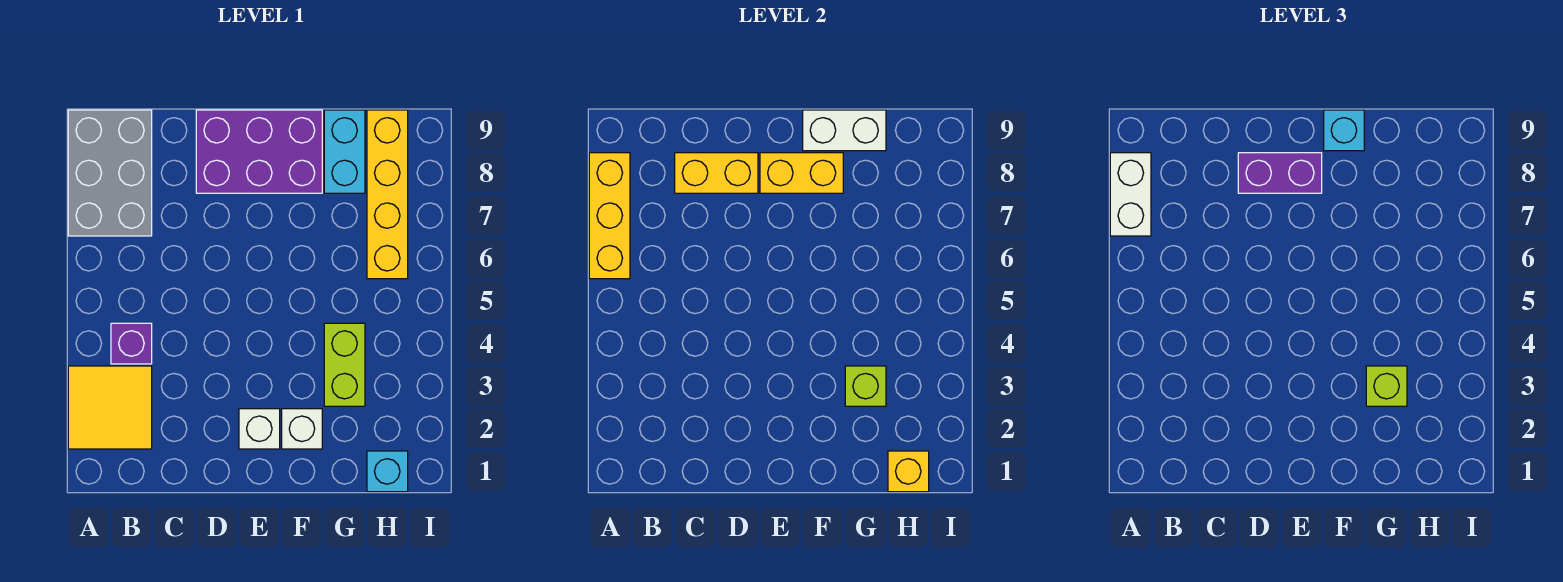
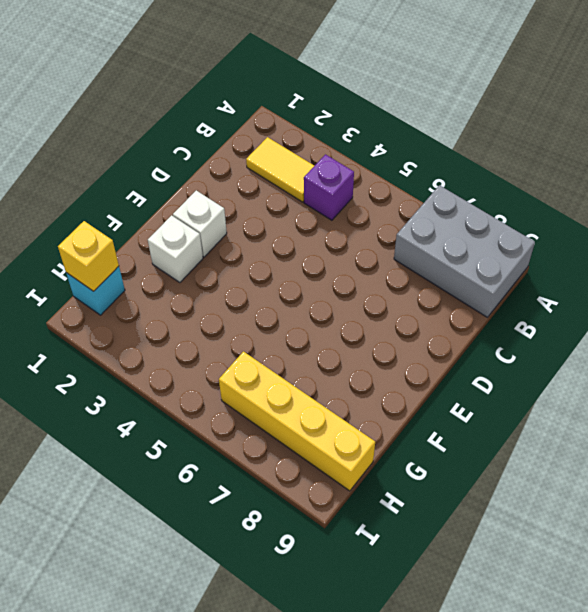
yellow 1x2 tile [246,137,314,202] -> yellow 2x2 tile [68,366,152,449]
none -> purple 2x3 brick [196,110,322,193]
none -> lime 1x2 brick [324,323,365,406]
none -> cyan 1x2 brick [324,110,365,193]

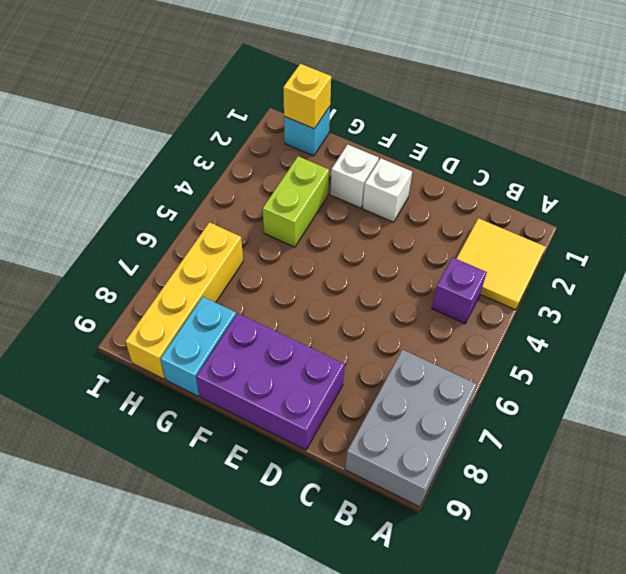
none -> yellow 1x3 brick [589,153,630,279]
none -> yellow 1x2 brick [675,153,758,193]
none -> yellow 1x2 brick [760,153,843,193]

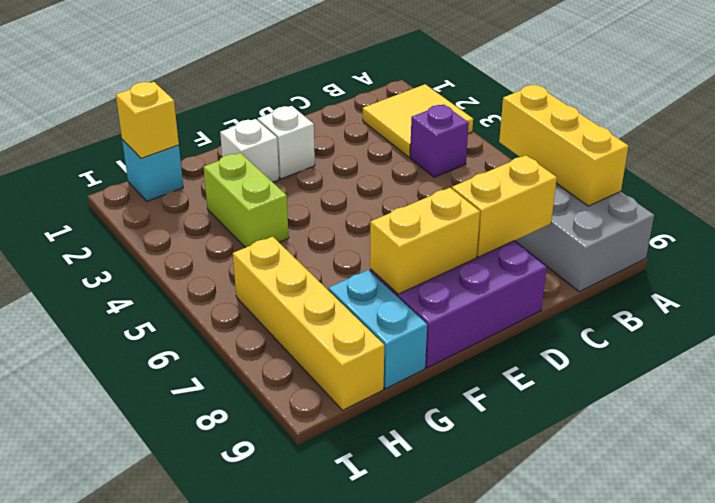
none -> white 1x2 brick [803,110,886,151]
none -> lime 1x1 brick [845,366,886,406]
none -> white 1x2 brick [1110,153,1151,236]

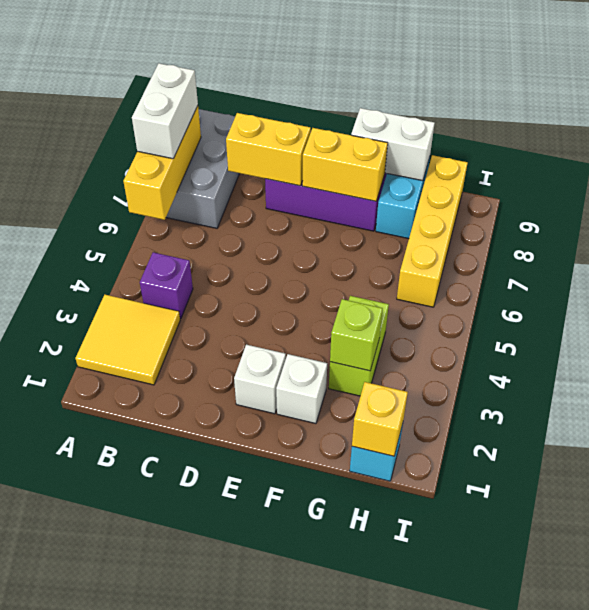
none -> purple 1x2 brick [1238,153,1322,193]
none -> cyan 1x1 brick [1324,110,1364,151]
none -> lime 1x1 brick [1366,366,1407,406]

